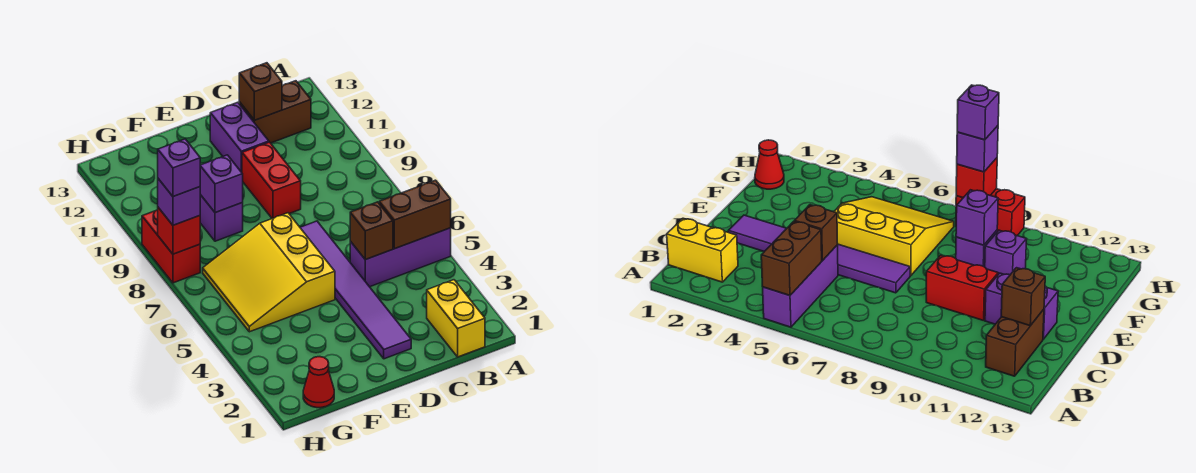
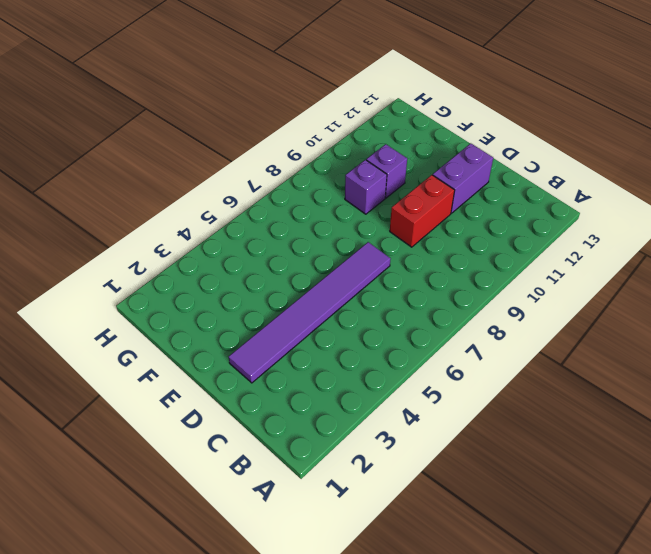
none -> purple 1x3 brick [350,228,451,287]
none -> yellow 1x2 brick [427,280,485,357]
none -> brown 1x2 brick [239,81,311,143]

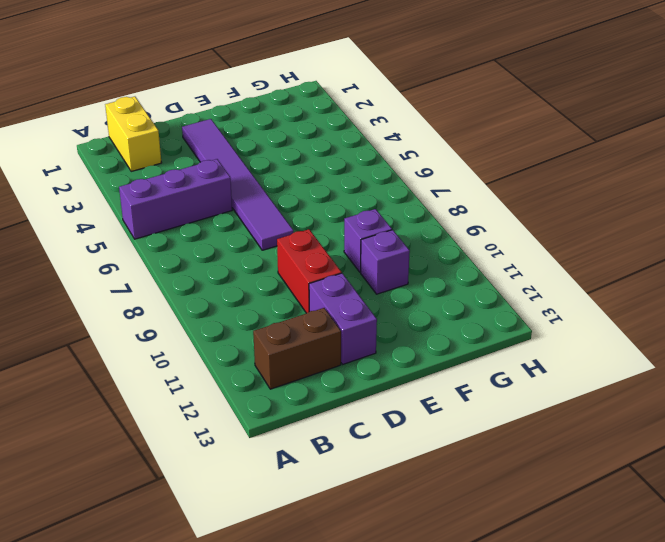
none -> yellow 3x3 slope [203,213,335,332]
none -> red 1x1 cone [303,357,334,408]
none -> red 1x2 brick [142,210,200,283]

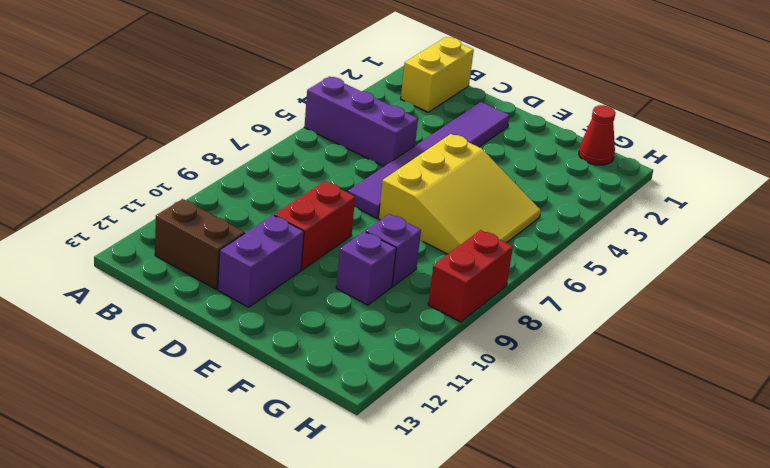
none -> brown 1x2 brick [379,180,451,249]
none -> brown 1x1 brick [350,202,393,260]
none -> brown 1x1 brick [239,63,282,120]

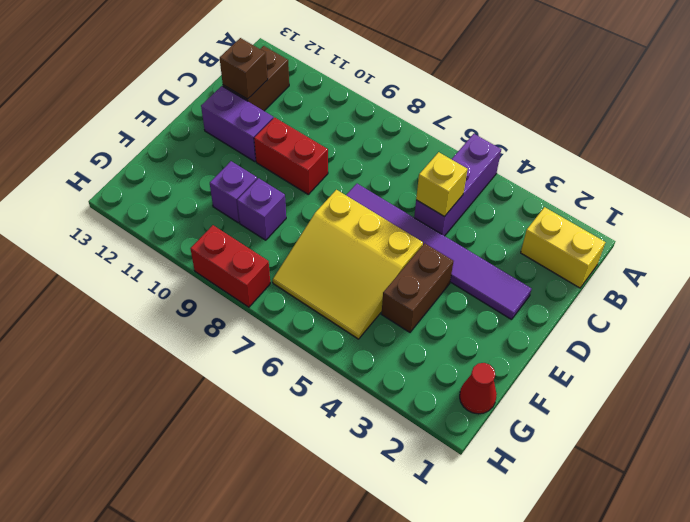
yellow 1x1 brick [416,152,468,217] -> brown 1x1 brick [350,202,393,260]
brown 1x2 brick [382,243,454,332] -> brown 1x2 brick moved to [379,180,451,249]
none -> purple 1x1 brick [200,155,243,213]
none -> red 1x1 brick [158,208,200,254]
none -> purple 1x1 brick [158,179,200,225]

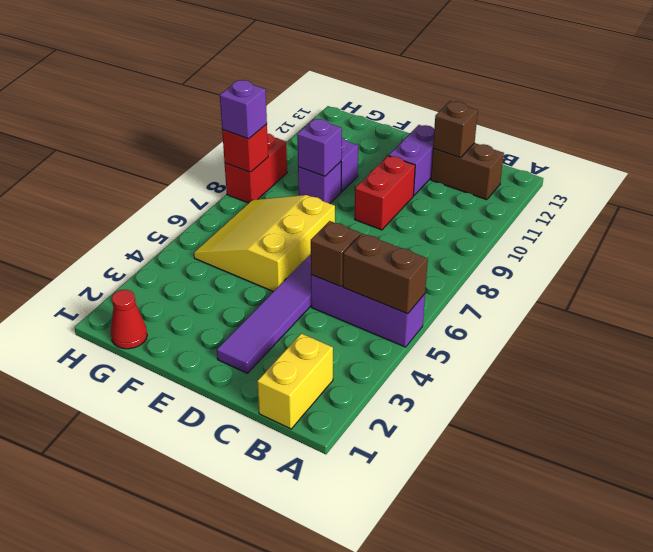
none -> purple 1x1 brick [158,139,200,197]

